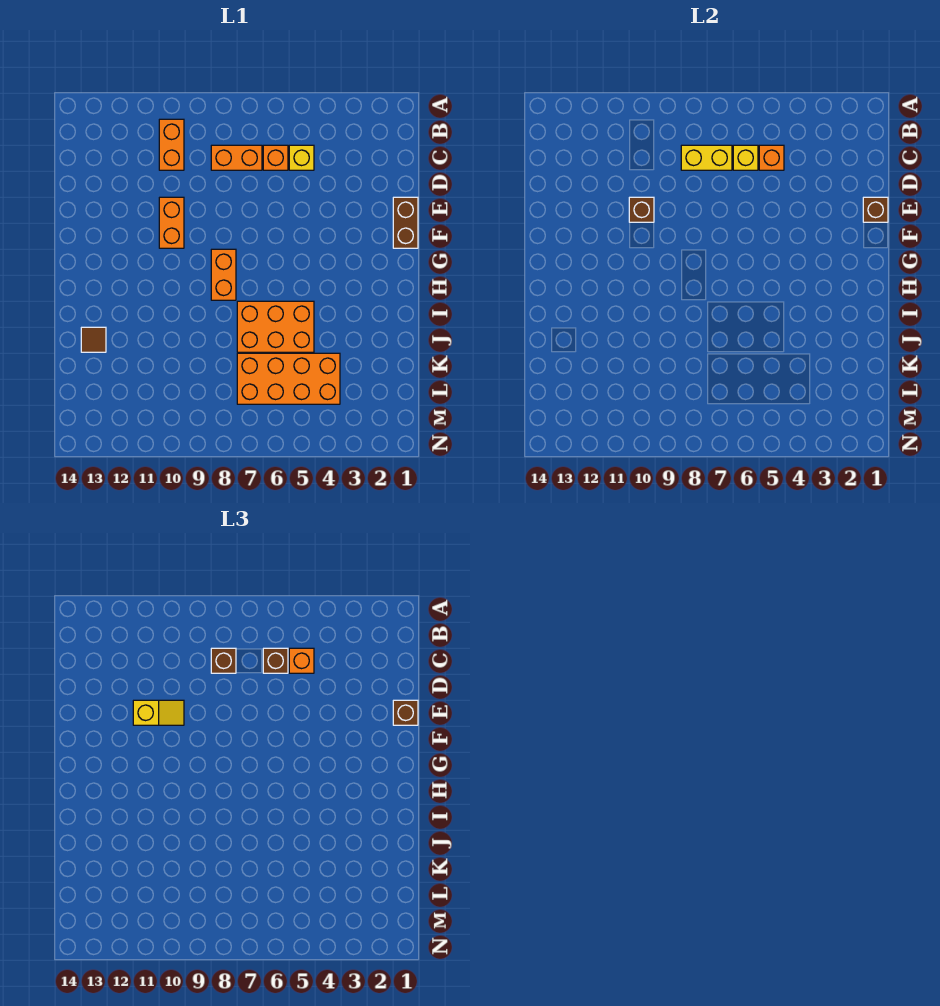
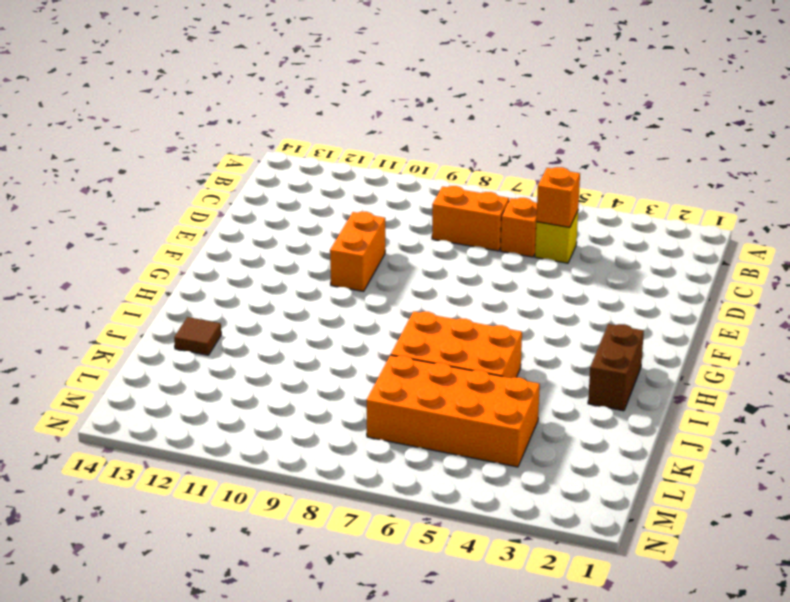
brown 1x2 brick [588,324,644,411] -> brown 1x2 brick moved to [393,197,418,248]
none -> orange 1x2 brick [159,119,184,170]
none -> orange 1x2 brick [211,249,236,300]
none -> yellow 1x1 brick [733,145,758,170]

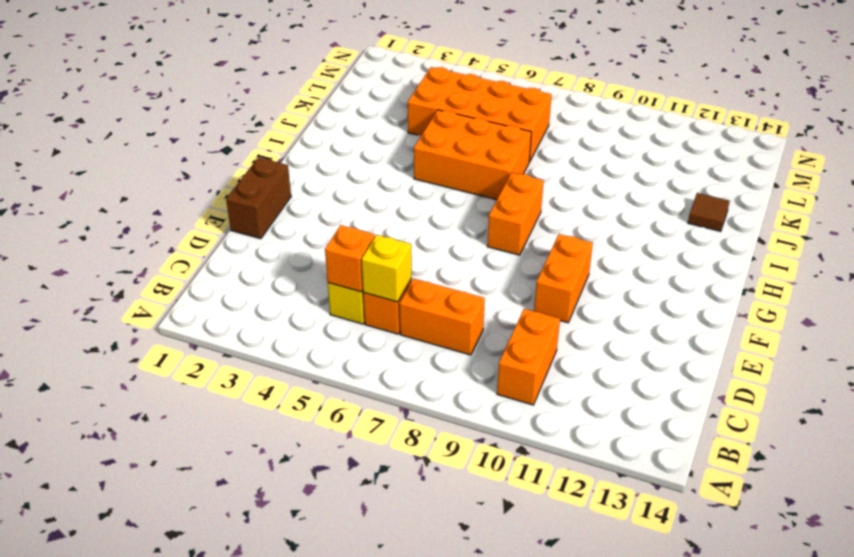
none -> yellow 1x2 brick [681,145,732,170]
none -> brown 1x1 brick [863,197,888,222]
none -> brown 1x1 brick [629,197,654,222]

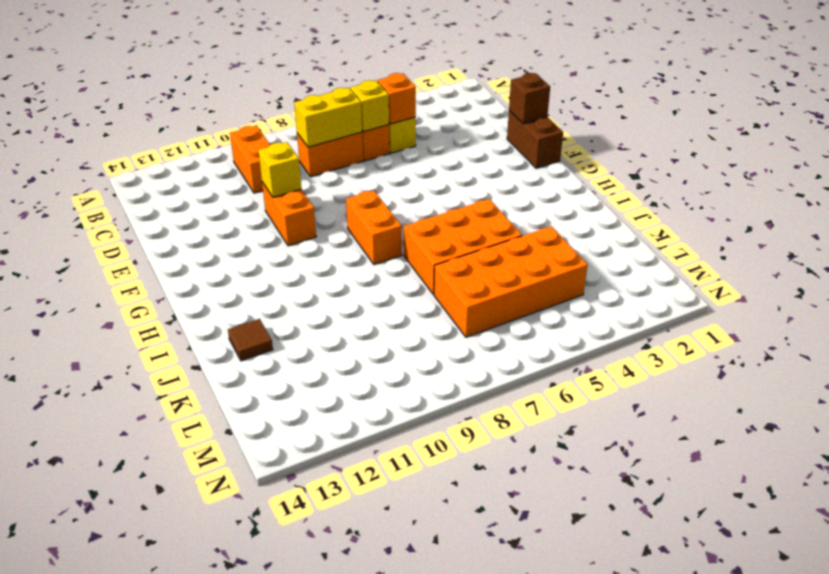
yellow 1x1 brick [258,142,301,197] -> brown 1x1 brick [629,197,654,222]
none -> orange 1x1 brick [289,648,314,673]
none -> brown 1x1 brick [263,648,288,673]
none -> brown 1x1 brick [211,648,236,673]

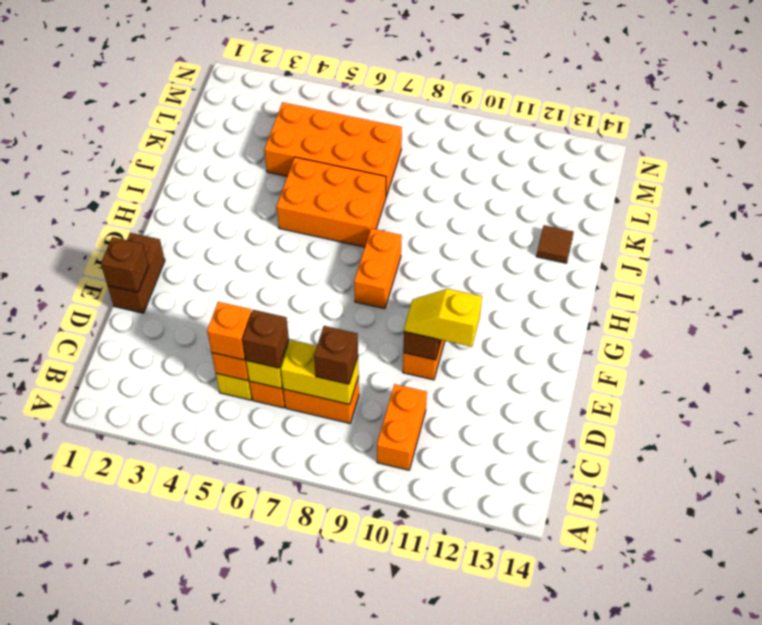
none -> brown 1x1 brick [393,700,418,725]

